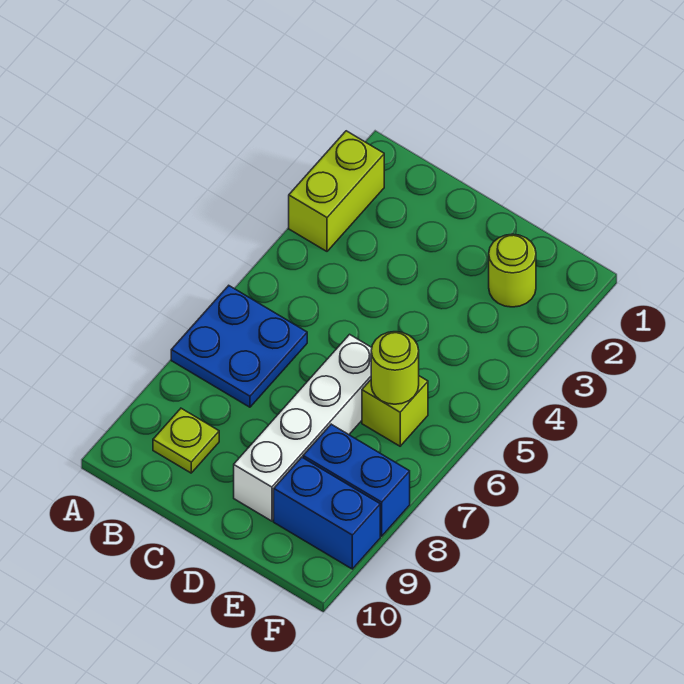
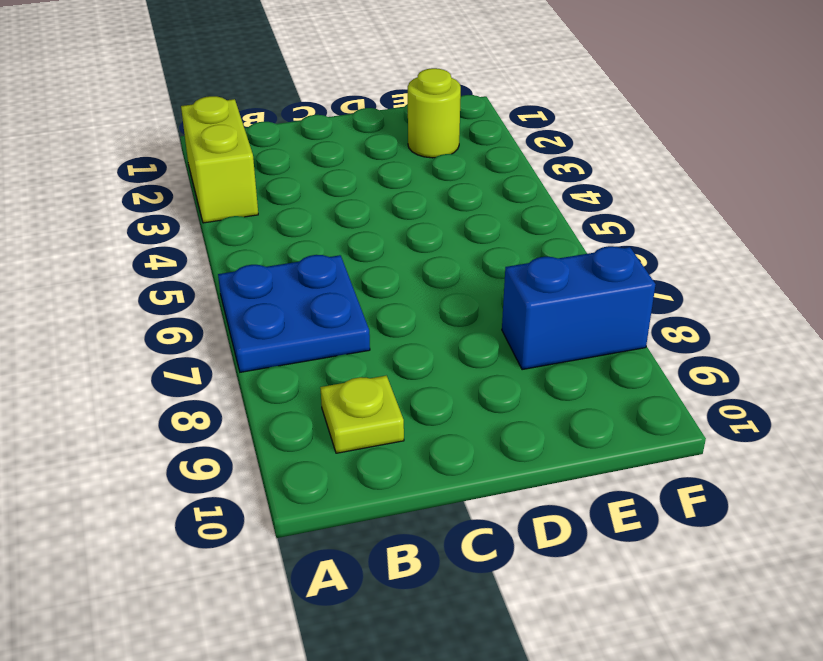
none -> white 1x4 brick [234,334,372,521]
none -> lime 1x1 brick [362,376,428,446]

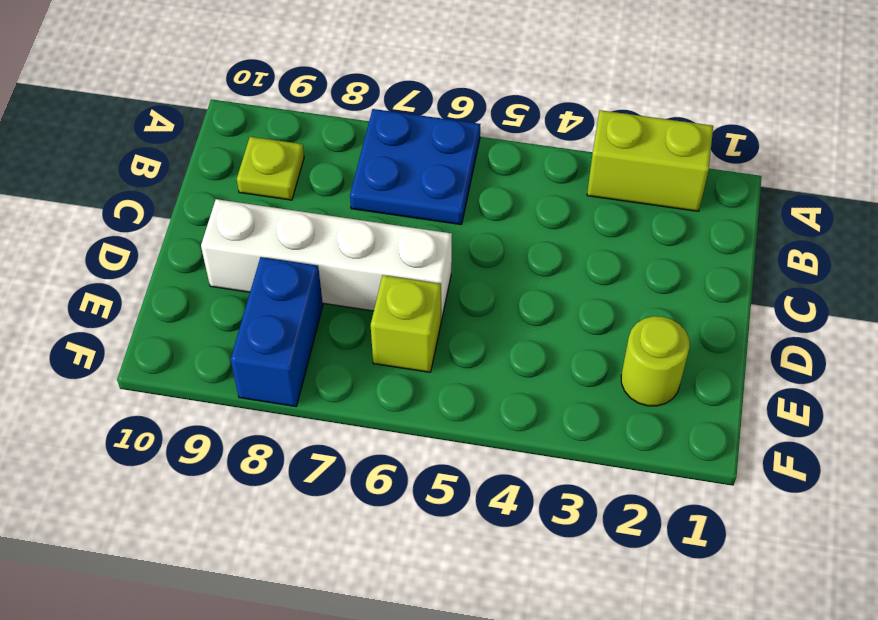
none -> blue 1x2 brick [274,457,380,569]
none -> lime 1x1 round brick [371,332,419,404]

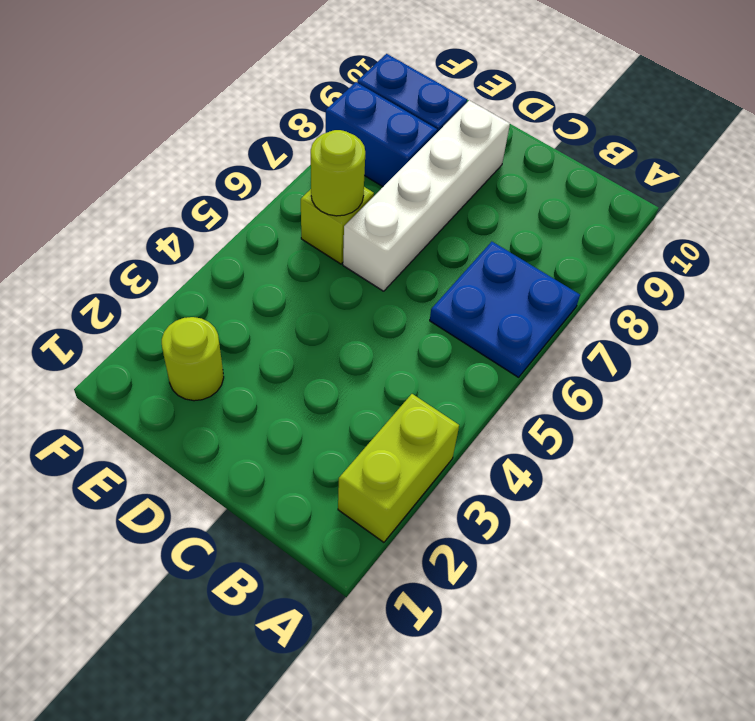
none -> lime 1x1 plate [153,408,219,473]

